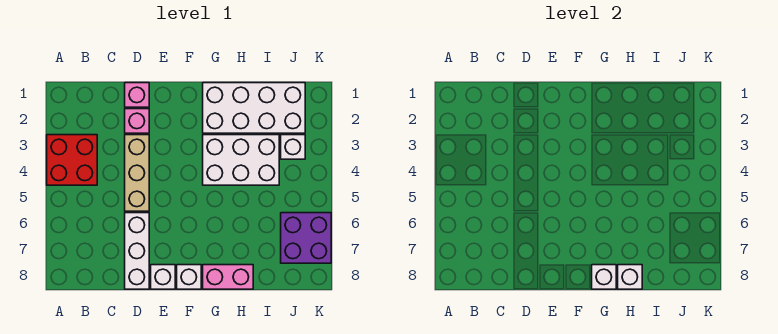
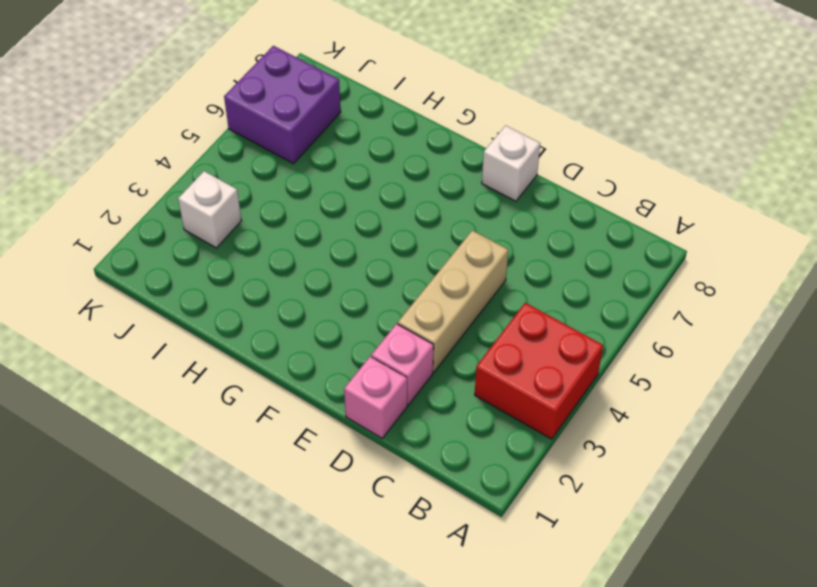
none -> white 1x3 brick [125,213,149,289]
none -> white 1x1 brick [177,265,201,289]
none -> white 2x4 brick [203,83,305,133]

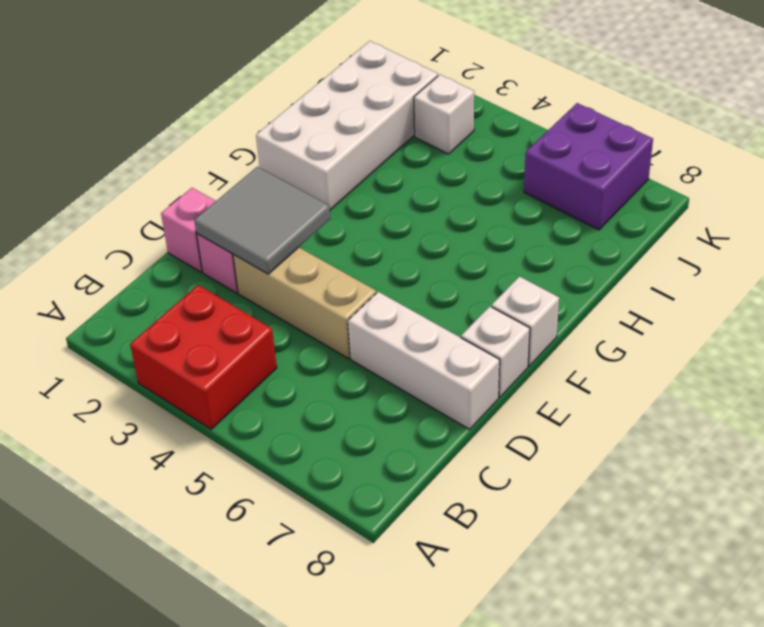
grey 2x2 tile [194,167,330,274] -> none
none -> white 2x3 brick [203,135,279,185]
none -> pink 1x2 brick [203,265,253,289]
none -> white 1x1 brick [592,265,616,289]

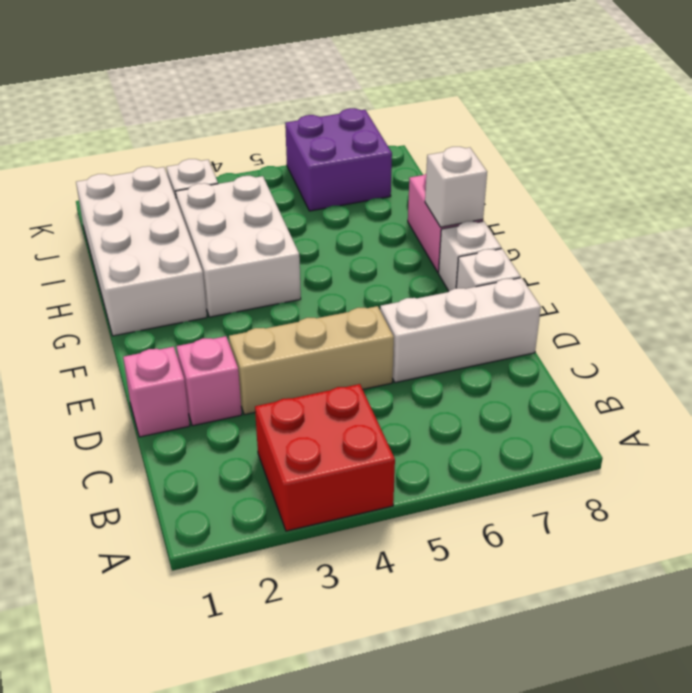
none -> white 1x1 brick [618,265,642,289]

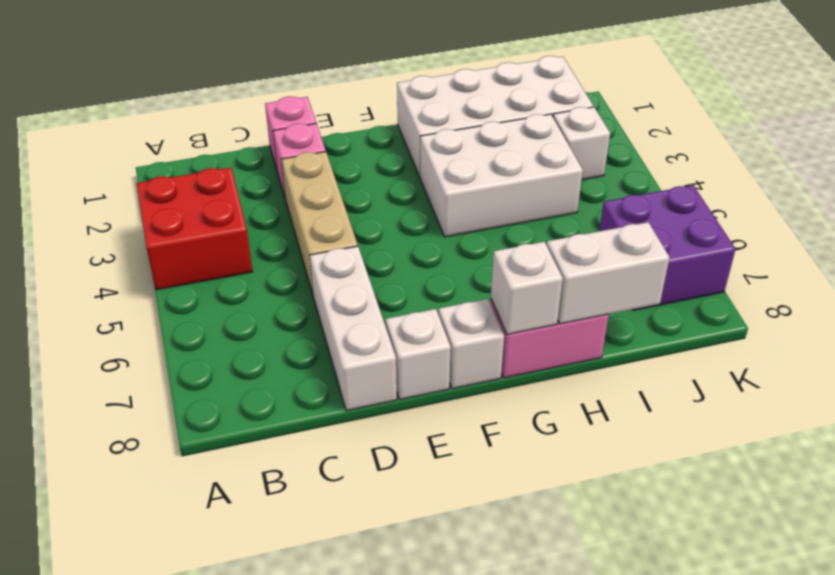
white 1x2 brick [547,222,670,324] -> white 1x1 brick [618,265,642,289]

